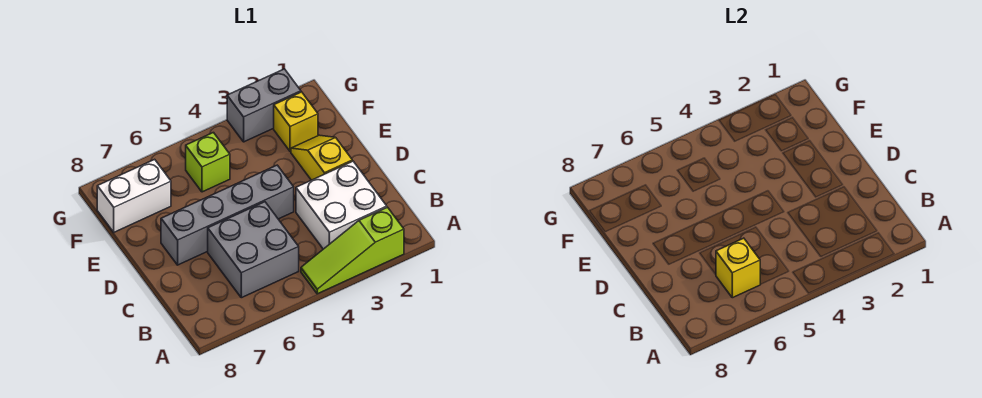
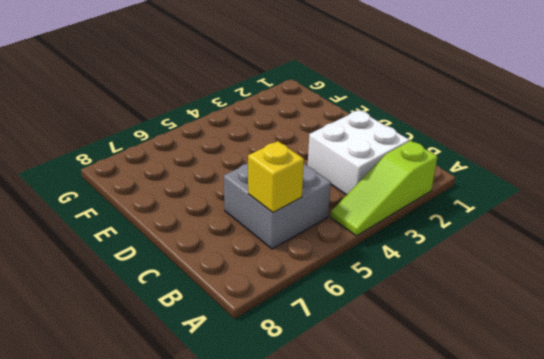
none -> yellow 1x2 slope [291,135,352,180]
none -> grey 1x4 brick [161,165,294,265]

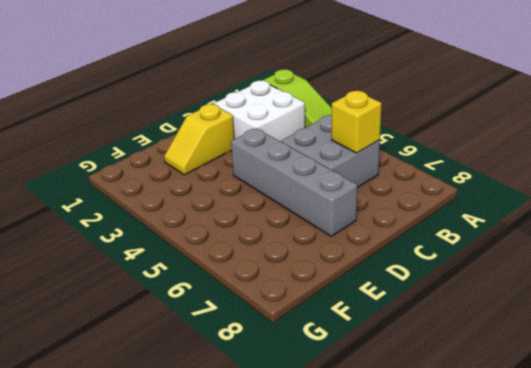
none -> yellow 1x1 brick [274,92,318,152]
none -> lime 1x1 brick [186,133,230,192]

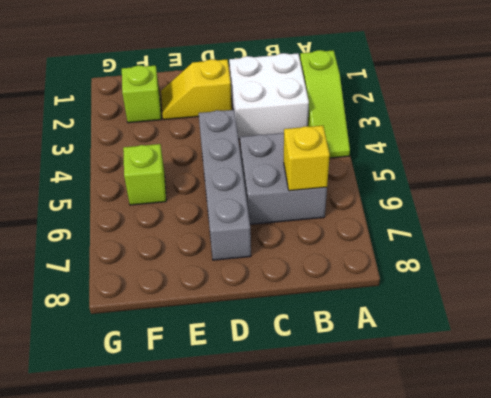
lime 1x1 brick [122,65,161,123] -> yellow 1x1 brick [274,92,318,152]
none -> white 1x2 brick [97,159,171,232]
none -> grey 1x2 brick [227,69,301,142]

